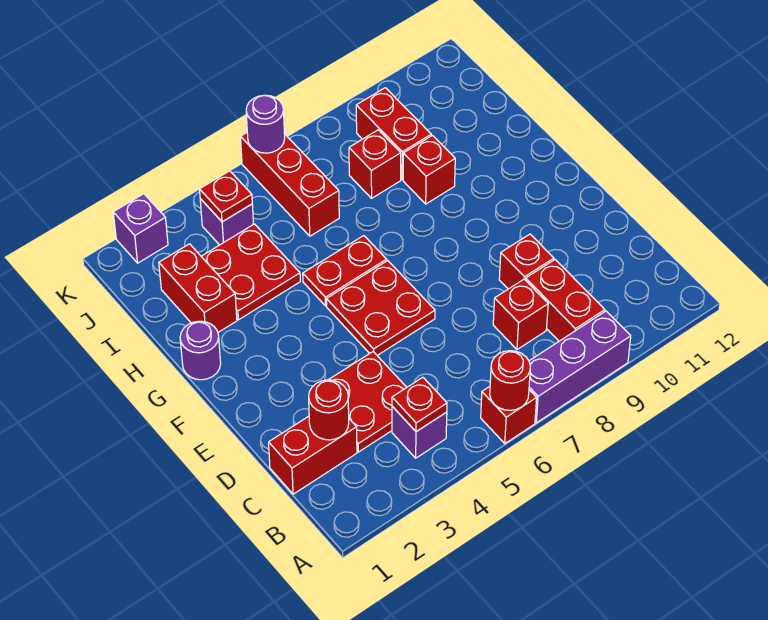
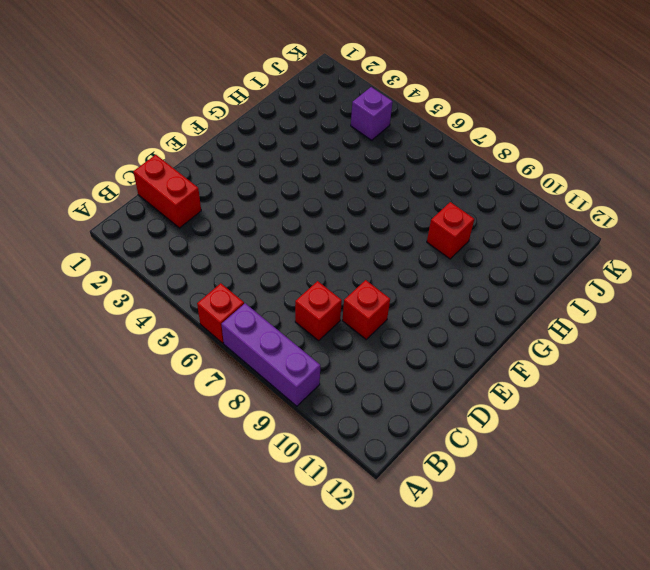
none -> purple 1x1 brick [392,406,447,458]
none -> red 1x2 brick [526,260,605,341]
none -> red 2x2 plate [329,352,407,452]

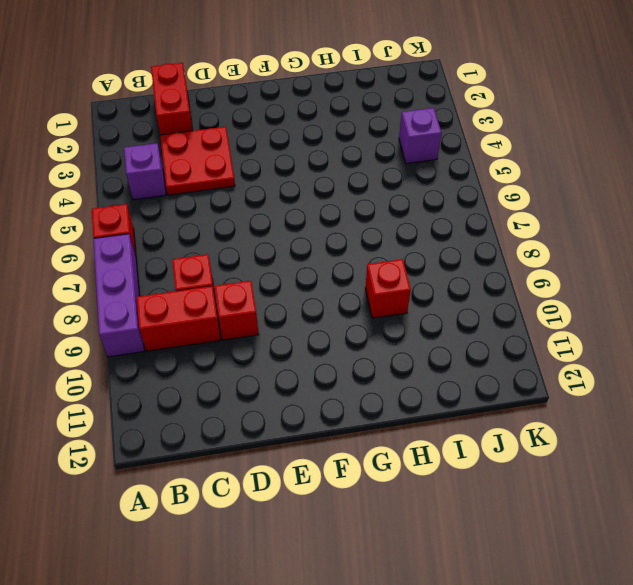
none -> red 2x2 plate [326,261,435,355]
none -> purple 1x1 round brick [180,321,221,380]
none -> red 1x2 plate [303,236,387,306]

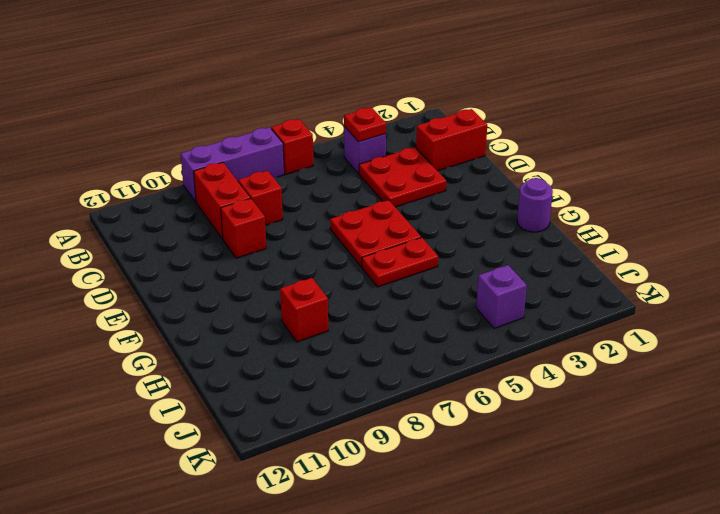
none -> red 1x2 brick [159,244,237,332]
none -> red 2x2 plate [201,224,300,320]
none -> red 1x3 brick [241,133,339,236]

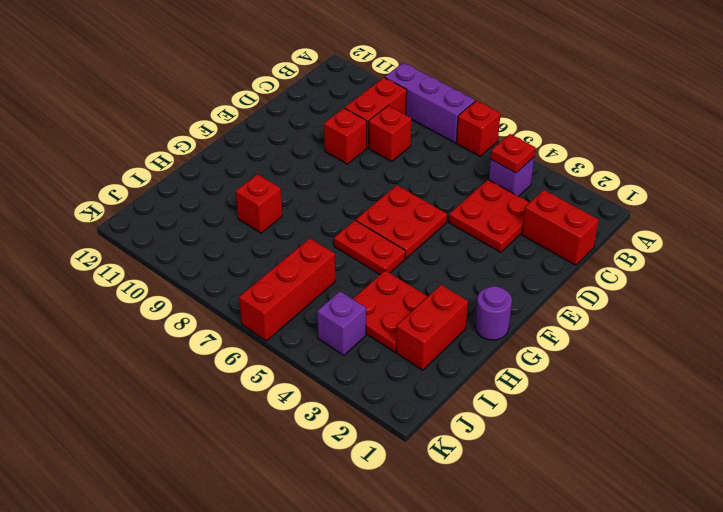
none -> red 1x1 brick [349,130,401,198]
none -> red 1x2 brick [356,88,431,180]
none -> purple 1x1 brick [113,194,168,263]

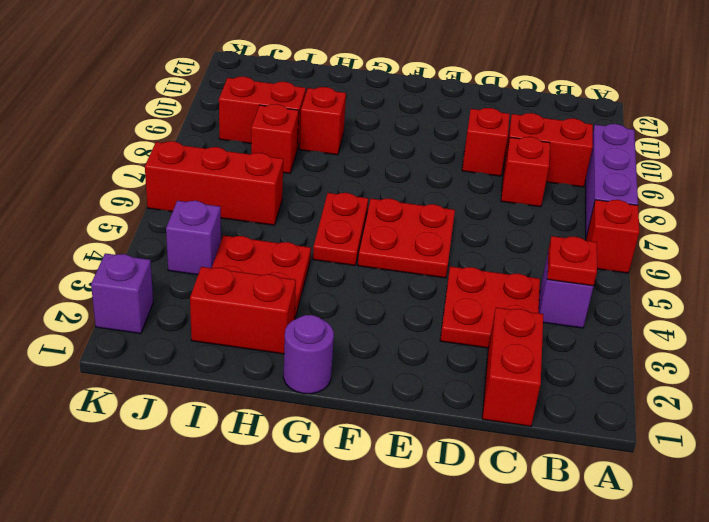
none -> red 1x1 round brick [490,351,530,410]
none -> red 1x1 round brick [309,380,349,440]
none -> red 1x1 plate [199,171,252,222]

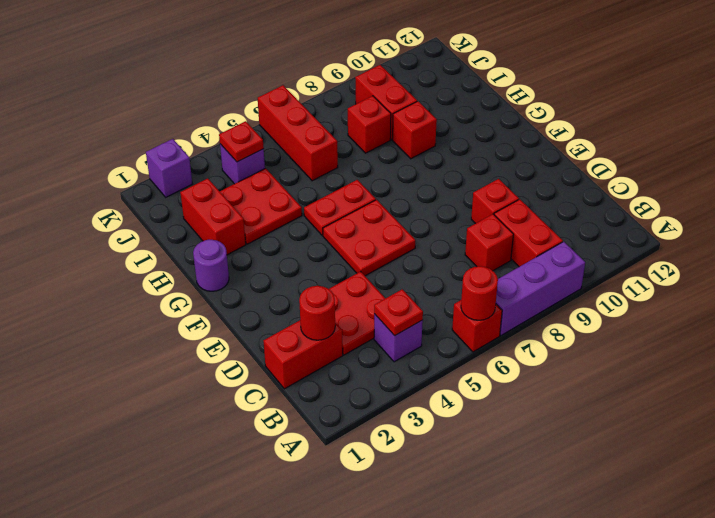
none -> purple 1x1 round brick [246,95,285,153]

